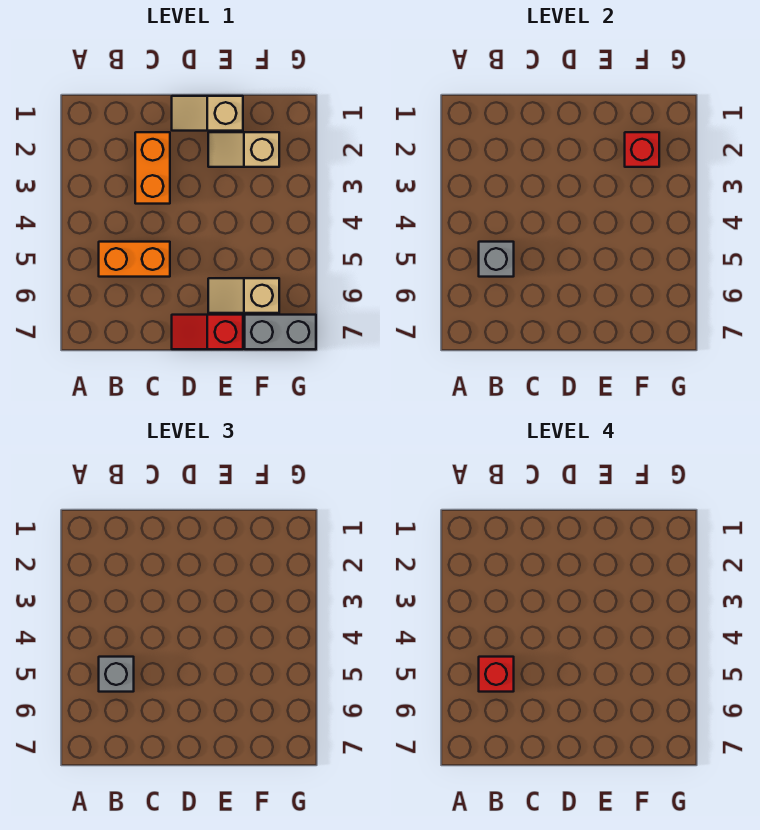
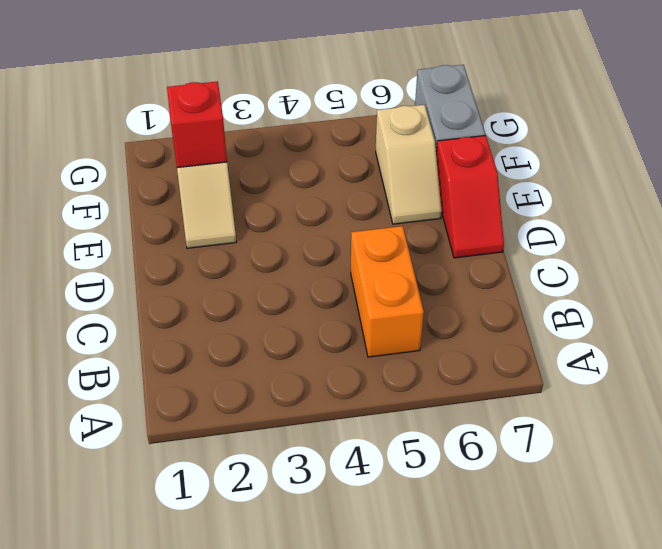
none -> orange 1x2 brick [135,132,170,204]
none -> tan 1x2 slope [172,96,243,131]

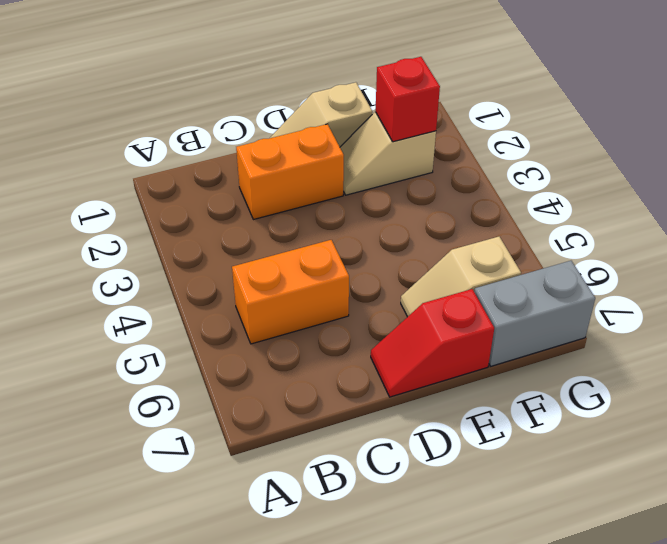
orange 1x2 brick [236,124,344,220] -> orange 1x2 brick turned to [135,132,170,204]
none -> grey 1x1 brick [479,242,514,277]
none -> grey 1x1 brick [99,657,134,692]

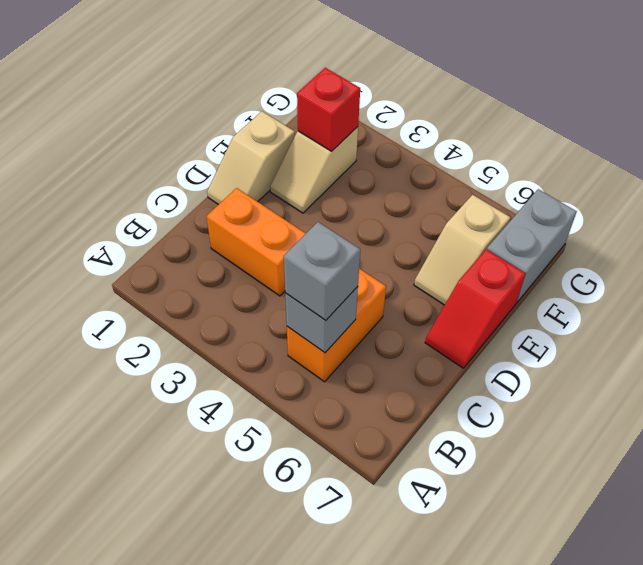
none -> red 1x1 brick [479,657,514,692]

